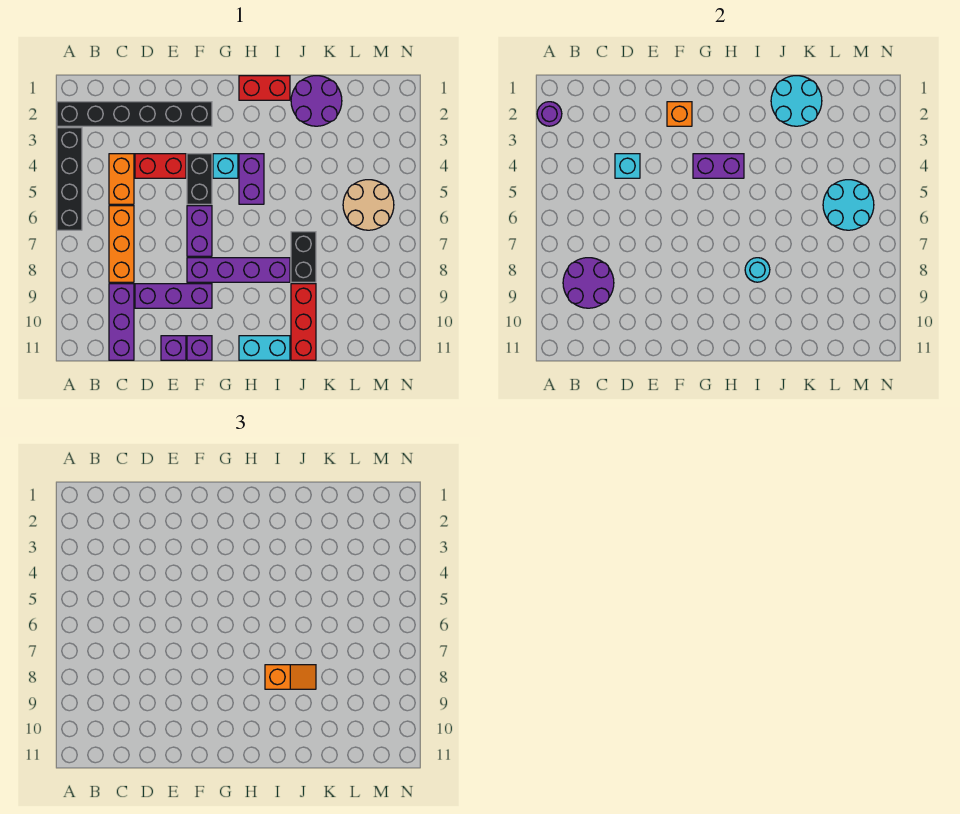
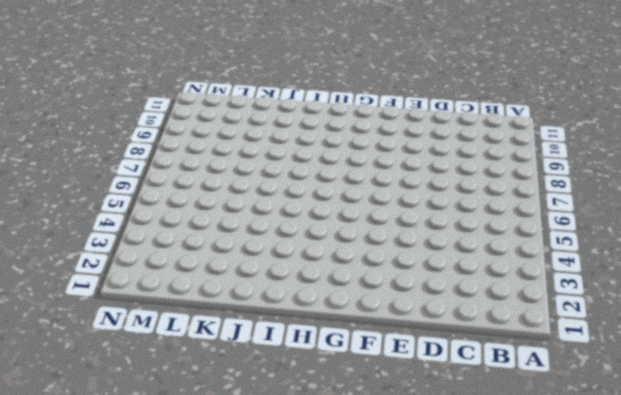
none -> black 1x6 brick [57,102,212,126]
none -> black 1x4 brick [57,128,82,230]
none -> orange 1x2 brick [109,154,134,204]

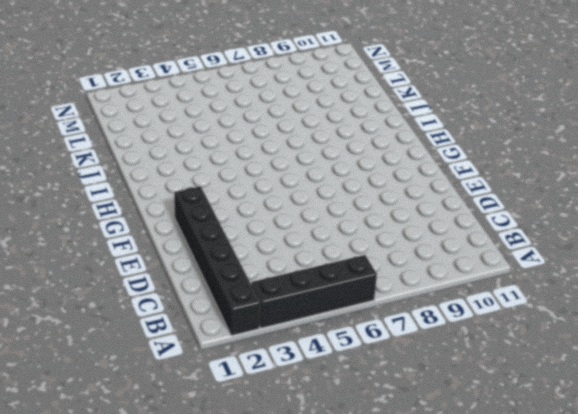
none -> orange 1x2 brick [109,154,134,204]
none -> orange 1x3 brick [109,206,134,282]
none -> purple 1x3 brick [109,284,134,360]

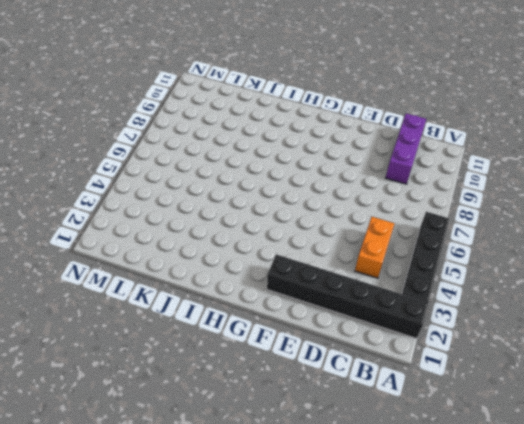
none -> orange 1x3 brick [109,206,134,282]
none -> red 1x2 brick [135,154,186,178]
none -> purple 1x3 brick [135,284,212,308]

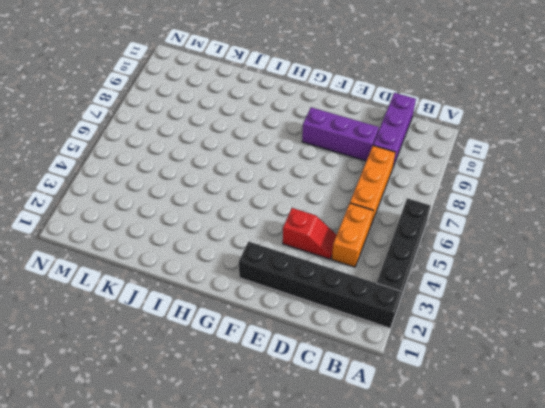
red 1x2 slope [283,208,337,259] -> red 1x2 brick [135,154,186,178]
none -> purple 1x1 brick [161,336,186,360]
none -> black 1x2 brick [187,154,212,204]
none -> purple 1x2 brick [187,206,212,256]

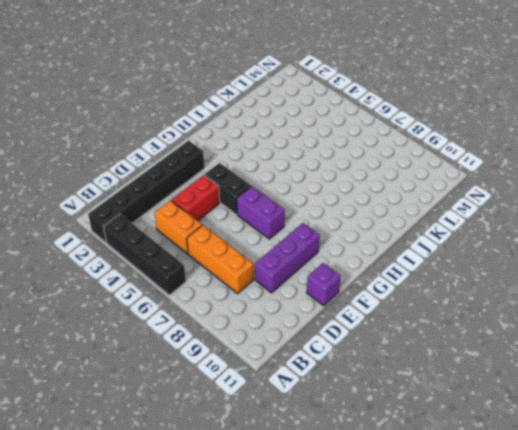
none -> purple 1x3 brick [109,284,134,360]
none -> purple 1x4 brick [187,258,290,282]
none -> purple 1x1 brick [187,336,212,360]

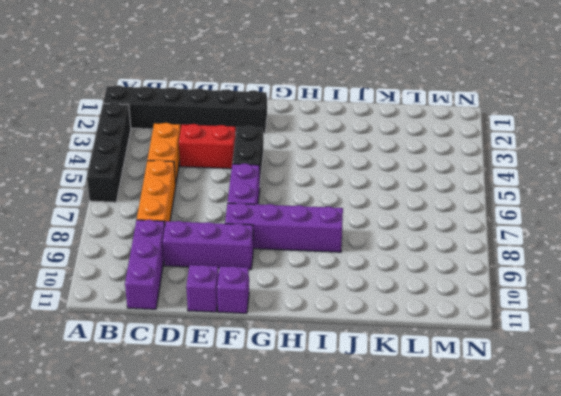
none -> cyan 1x1 brick [213,154,238,178]
none -> red 1x2 brick [239,76,290,100]
none -> purple 1x2 brick [239,154,264,204]

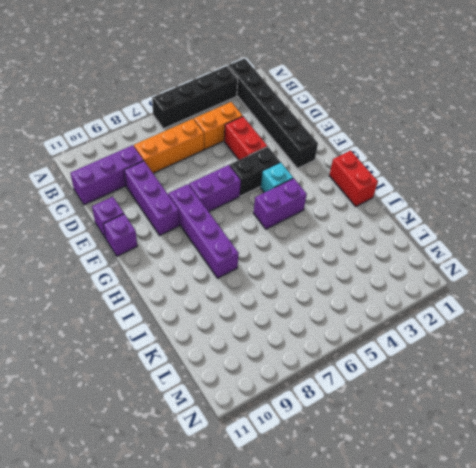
none -> cyan 1x2 brick [239,336,290,360]
none -> purple 2x2 round brick [291,76,342,126]
none -> black 1x2 brick [291,232,316,282]

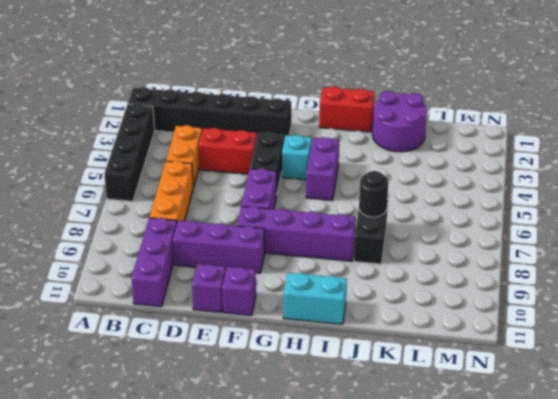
black 1x1 round brick [359,171,388,217] -> none
none -> red 1x3 brick [291,284,316,360]
none -> tan 2x2 round brick [343,180,394,230]
none -> purple 1x1 round brick [537,102,562,126]

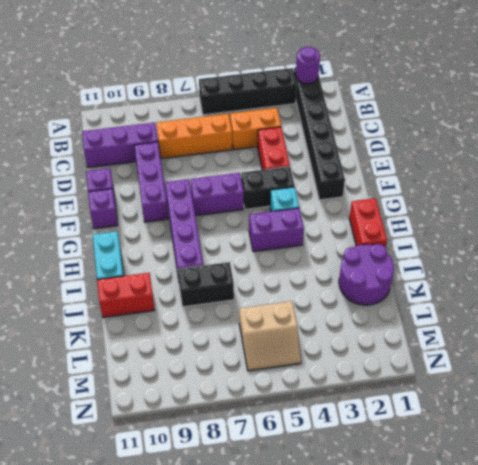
red 1x2 brick [97,273,154,317] -> red 1x3 brick [291,284,316,360]
tan 2x2 slope [239,301,301,371] -> tan 2x2 round brick [343,180,394,230]
none -> purple 2x2 round brick [563,258,614,308]
none -> cyan 1x1 brick [615,154,640,178]
none -> orange 1x1 brick [667,102,692,126]

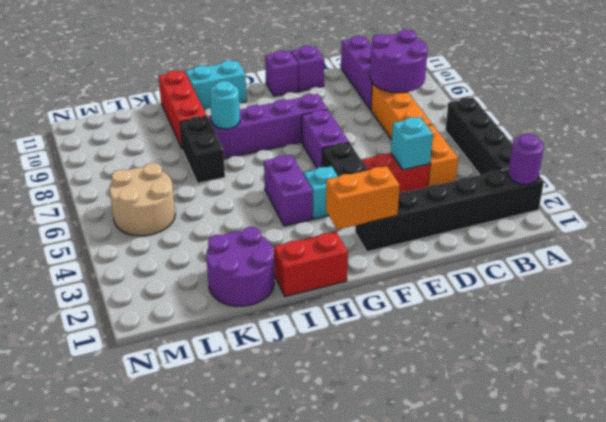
orange 1x2 brick [326,166,400,230] -> orange 1x1 brick [667,102,692,126]
none -> purple 1x3 brick [135,284,212,308]
none -> purple 1x2 brick [693,154,744,178]
none -> cyan 2x2 round brick [771,76,822,126]

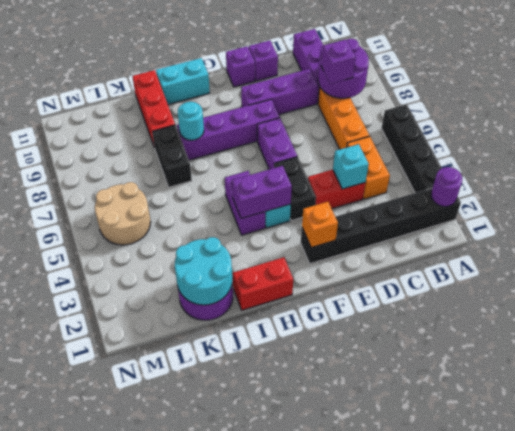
purple 1x1 brick [321,39,356,84] -> none
none -> cyan 2x2 round brick [823,180,874,230]
none -> orange 1x2 slope [265,665,316,689]

